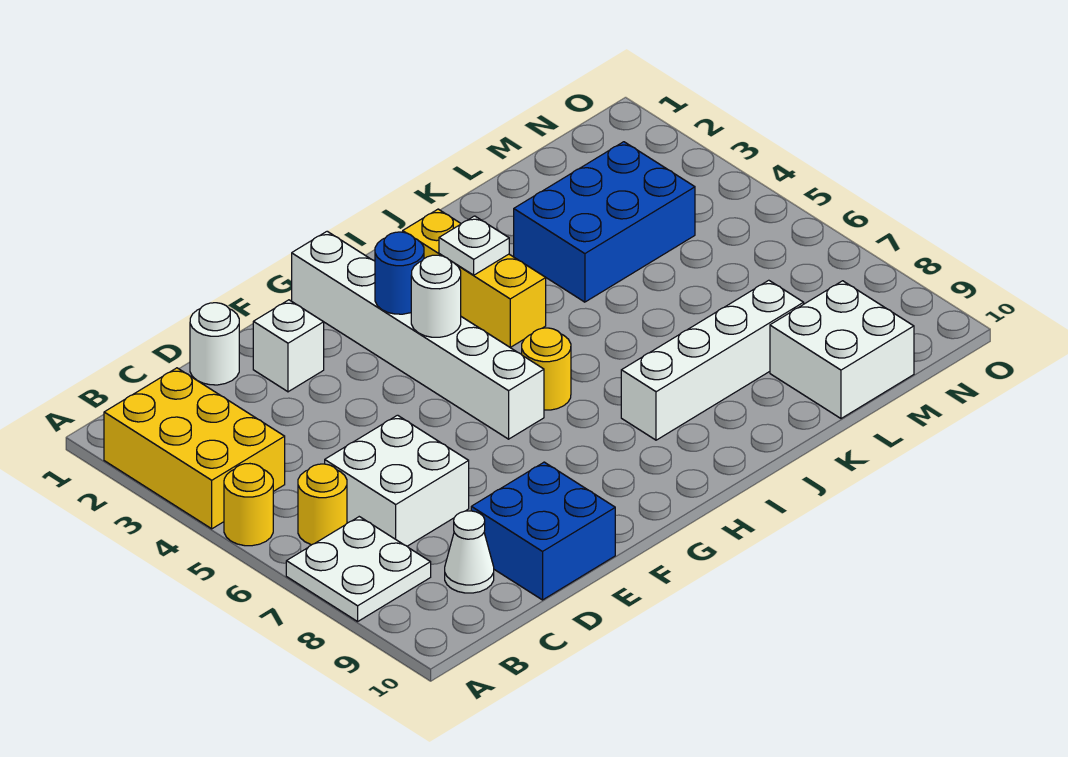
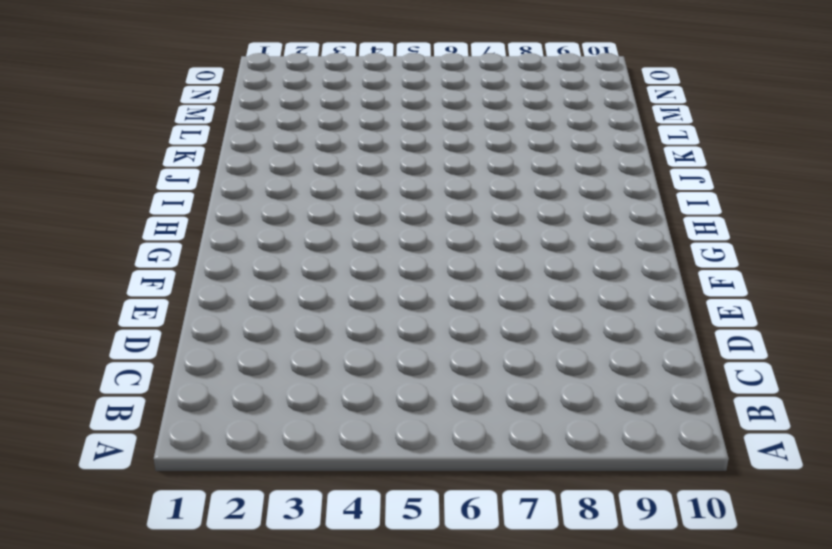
none -> yellow 2x3 brick [104,368,285,529]
none -> yellow 1x1 round brick [224,464,273,546]
none -> white 2x2 plate [286,517,431,621]

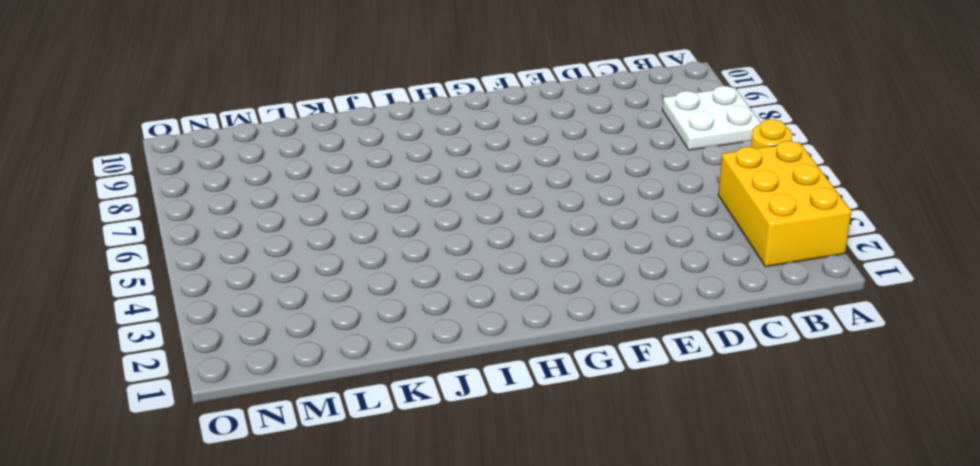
none -> yellow 1x1 round brick [298,464,347,545]
none -> white 2x2 brick [325,415,469,546]
none -> white 1x1 cone [445,511,494,593]

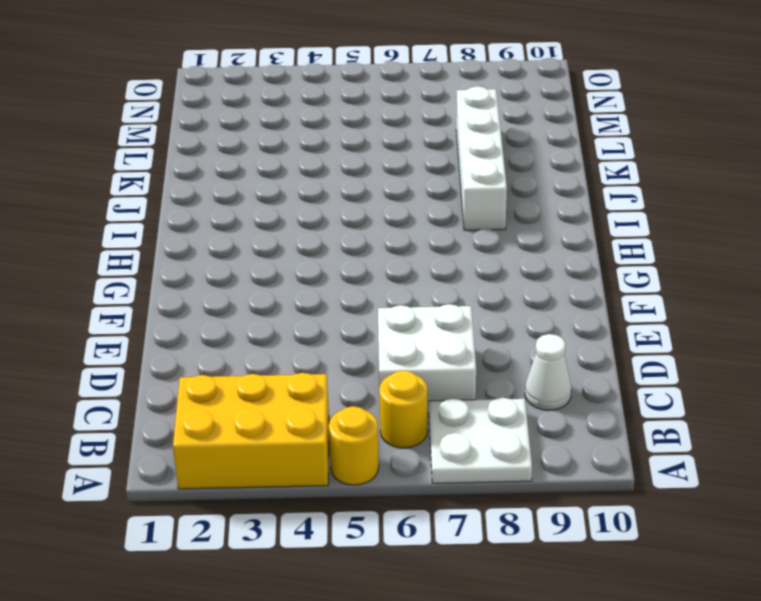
none -> white 1x1 round brick [190,303,239,385]
none -> blue 2x2 brick [471,462,615,600]
none -> white 1x1 brick [253,300,324,392]

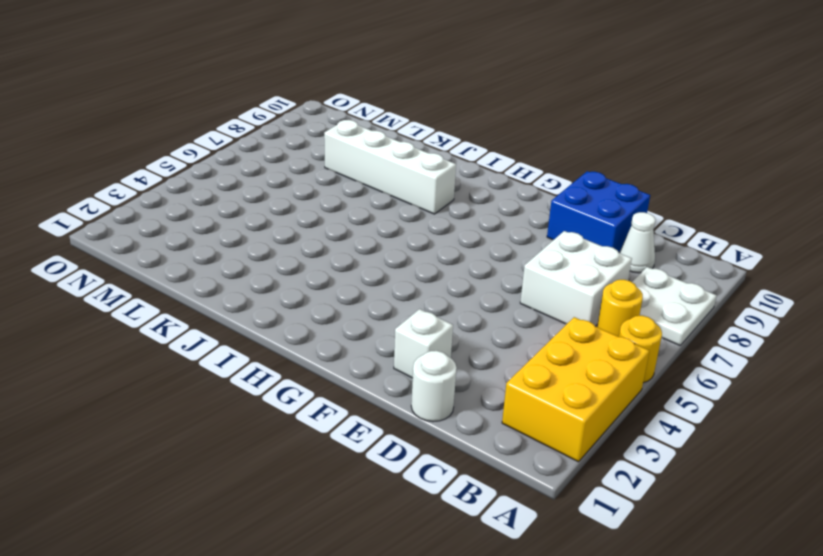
none -> white 1x6 brick [292,231,544,439]
none -> yellow 1x1 round brick [522,328,571,410]
none -> yellow 1x3 brick [403,209,546,348]

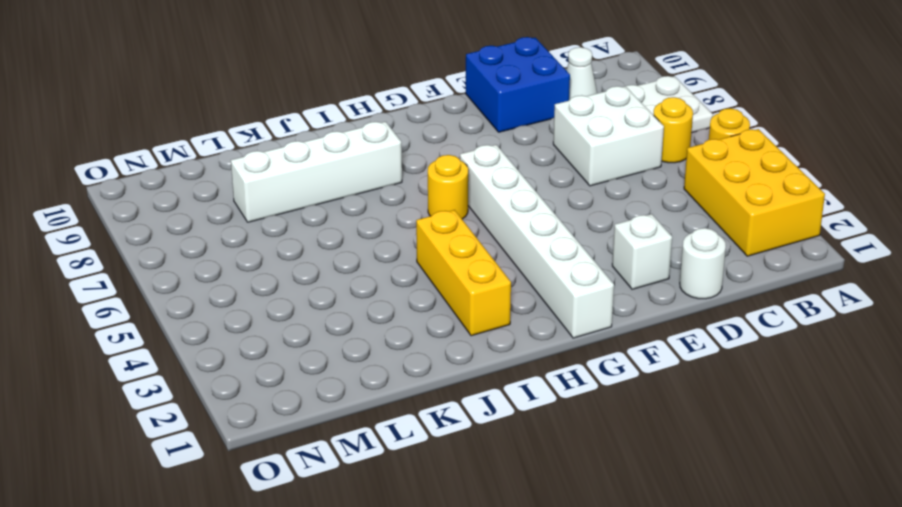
none -> blue 2x3 brick [514,142,695,302]
none -> white 2x2 brick [770,281,914,418]
none -> blue 1x1 round brick [375,232,424,314]

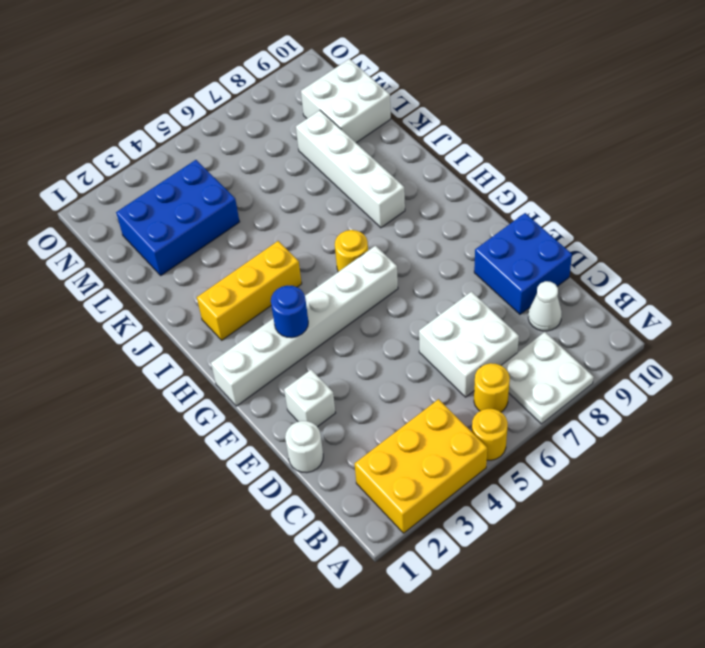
blue 2x3 brick [116,160,240,275] -> blue 2x3 brick turned to [514,142,695,302]
none -> white 1x1 round brick [411,255,461,337]
none -> white 1x1 plate [439,216,509,275]

